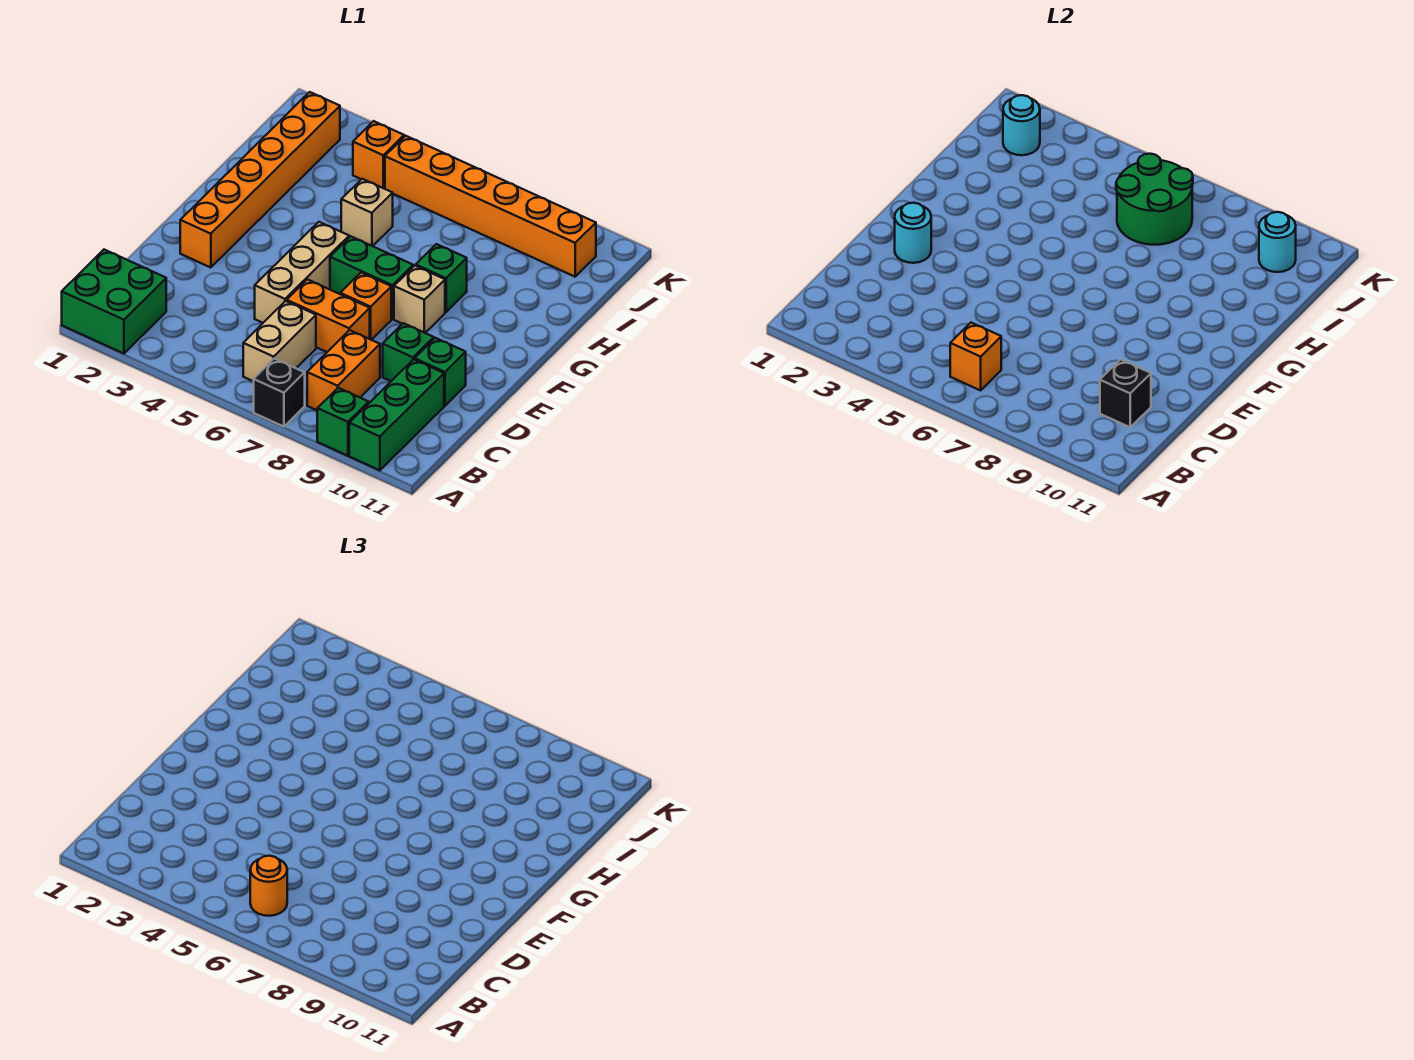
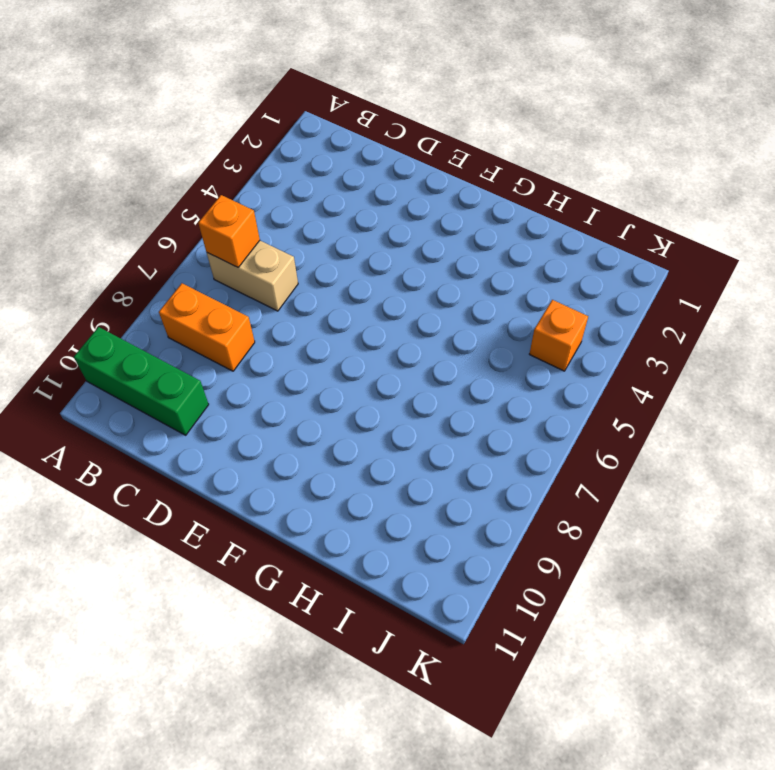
none -> green 2x2 brick [62,250,166,354]
none -> black 1x1 brick [254,359,305,427]
none -> green 1x1 brick [317,388,369,456]

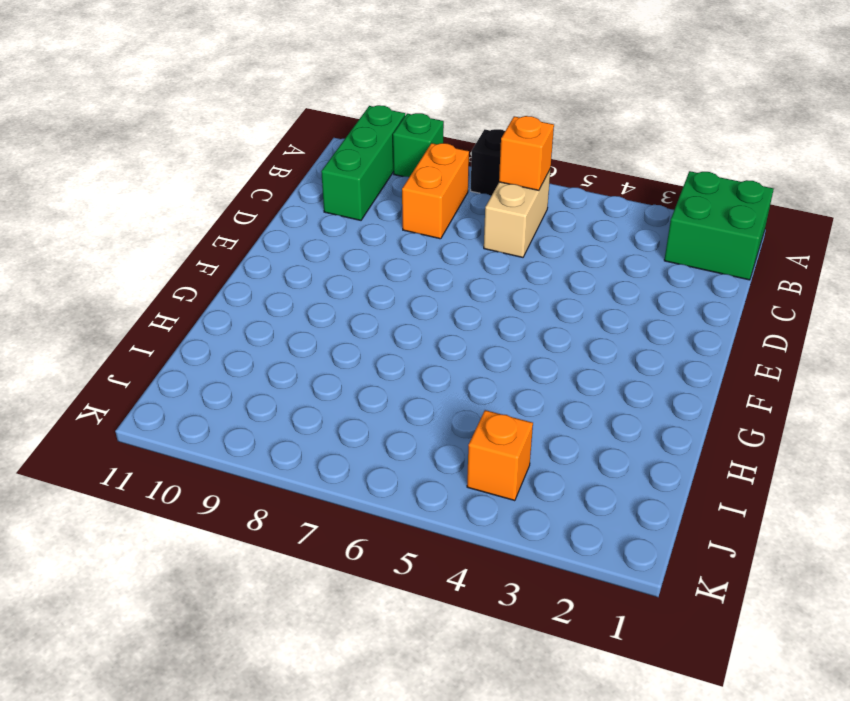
none -> tan 1x3 brick [255,222,349,323]
none -> orange 1x2 brick [287,279,370,352]
none -> green 1x1 brick [383,323,434,381]

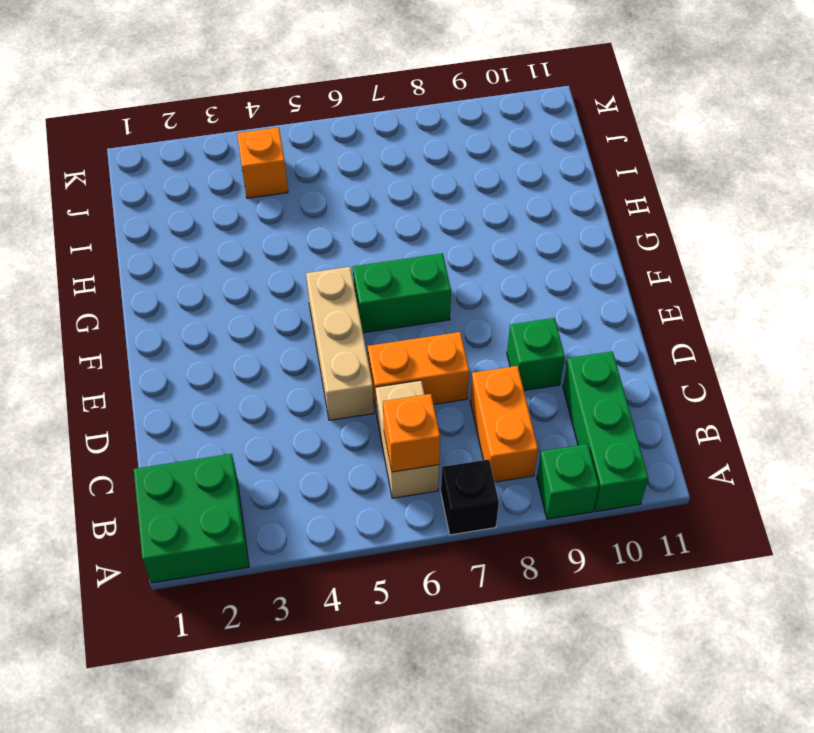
none -> green 1x1 brick [415,338,466,406]
none -> orange 1x6 brick [180,92,340,268]
none -> orange 1x1 brick [340,273,391,340]

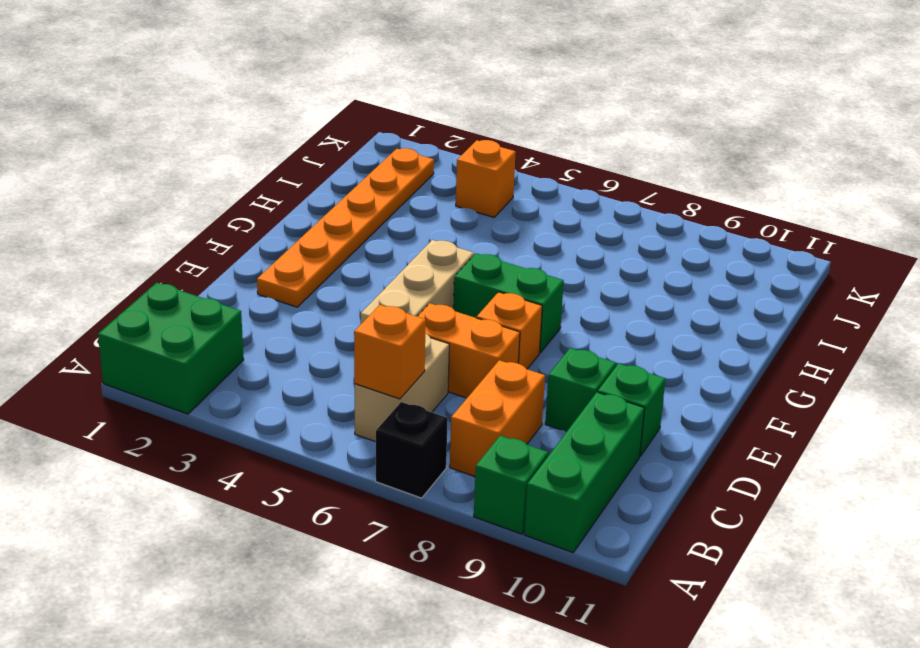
orange 1x6 plate [257,148,434,307] -> orange 1x6 brick [180,92,340,268]
none -> tan 1x1 brick [394,266,445,333]
none -> green 1x1 brick [416,244,467,312]
none -> tan 1x1 brick [341,179,393,246]

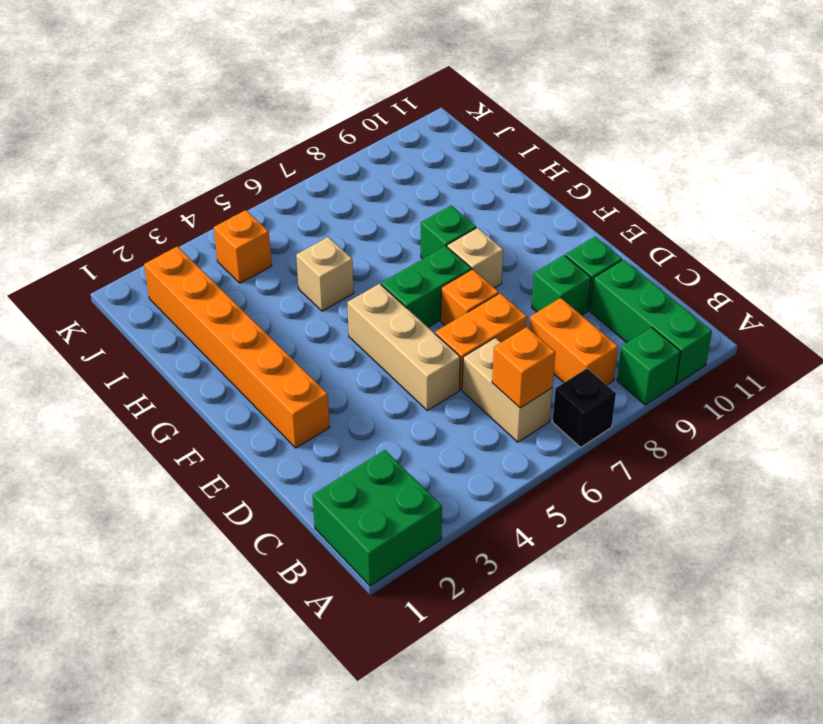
none -> orange 1x6 brick [385,136,596,277]
none -> black 1x1 brick [1100,359,1151,427]
none -> cyan 1x1 round brick [895,203,931,263]

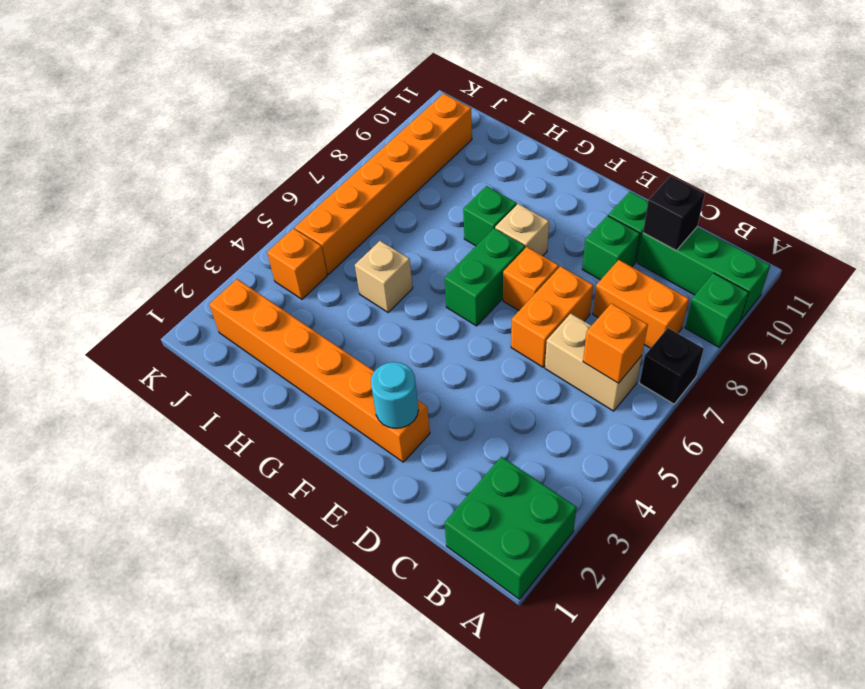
none -> tan 1x3 brick [255,222,349,323]
none -> green 2x2 round brick [1116,154,1193,245]
none -> cyan 1x1 round brick [1003,95,1040,155]

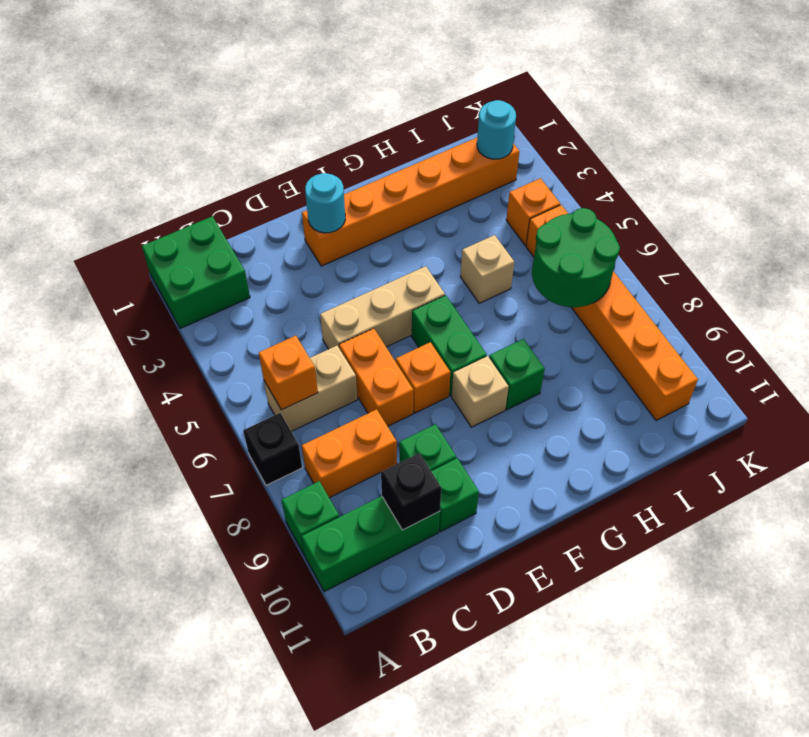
none -> cyan 1x1 round brick [1259,212,1296,272]
none -> orange 1x1 round brick [250,856,287,916]

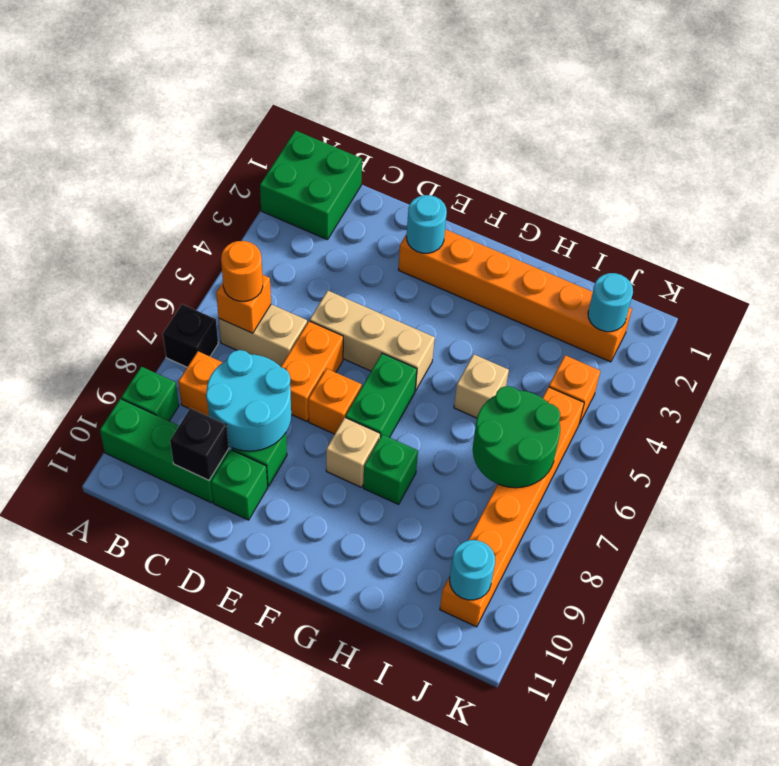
cyan 2x2 round brick [206,350,291,451] -> none

